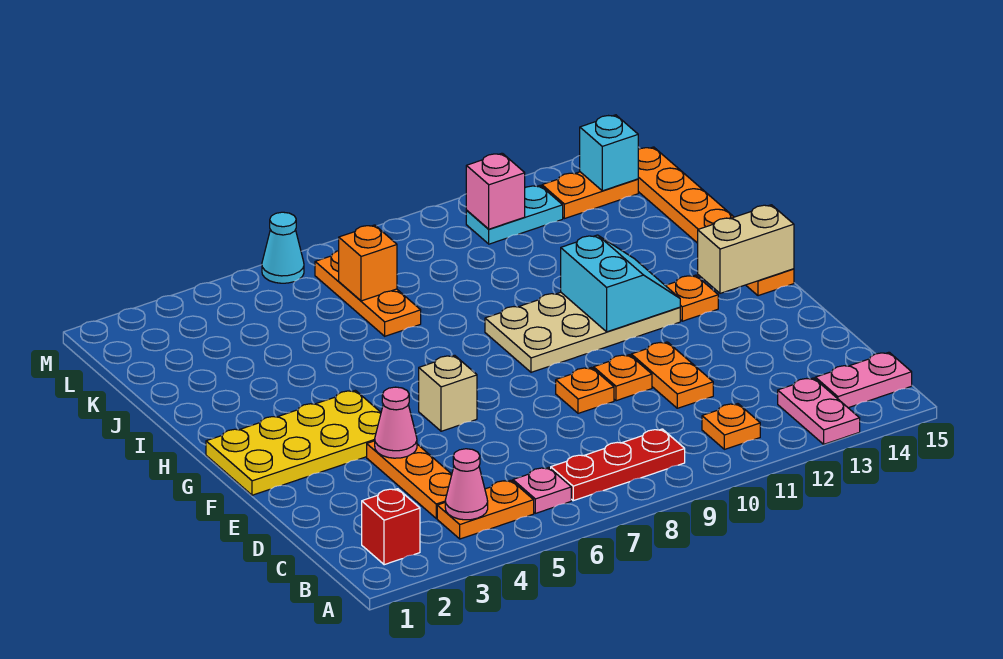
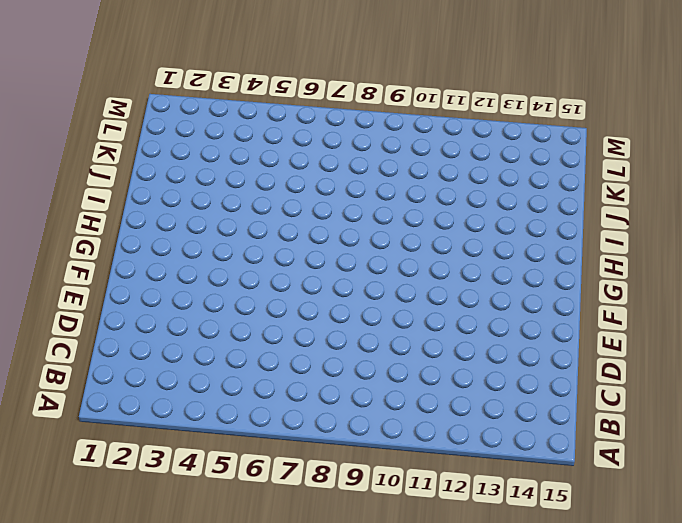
none -> pink 1x2 plate [778,378,860,444]
none -> red 1x1 brick [362,489,420,565]
none -> orange 1x2 plate [437,480,534,539]

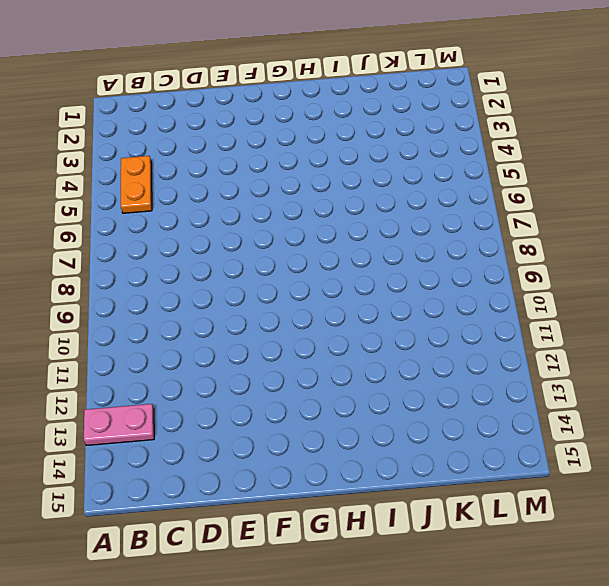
none -> red 1x1 brick [362,489,420,565]
none -> pink 1x1 plate [513,467,571,513]
none -> red 1x3 plate [551,429,685,501]

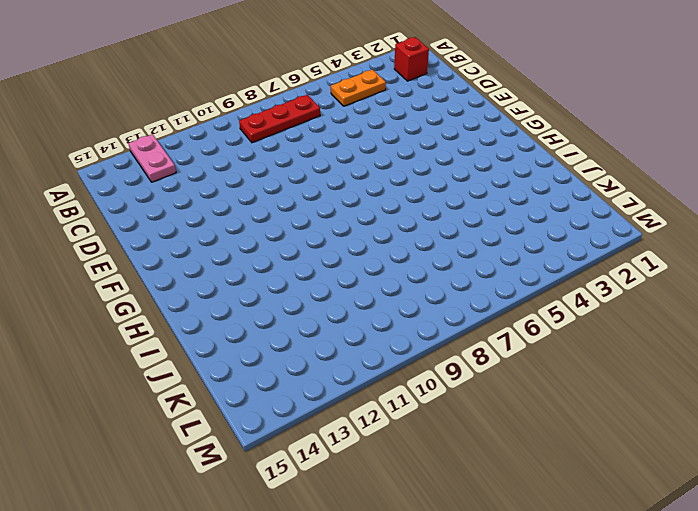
none -> pink 1x1 plate [513,467,571,513]
none -> orange 1x1 plate [702,404,760,449]
none -> pink 1x2 plate [815,352,912,408]

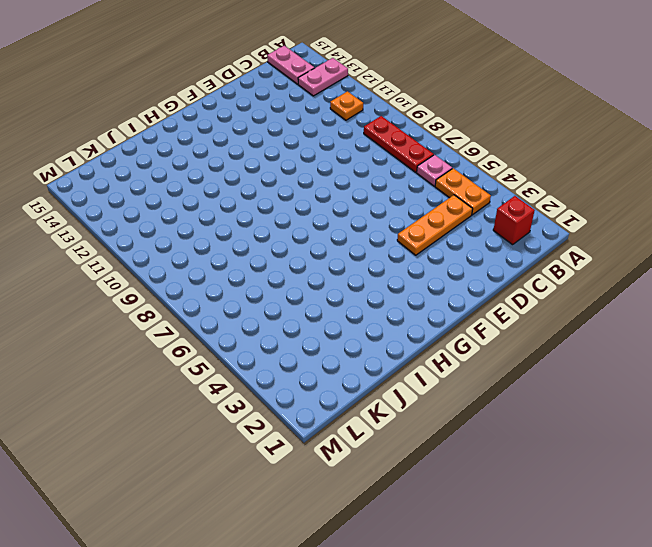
none -> orange 1x2 plate [631,342,713,408]
none -> orange 1x1 plate [556,368,614,413]
none -> orange 1x1 plate [594,355,652,401]

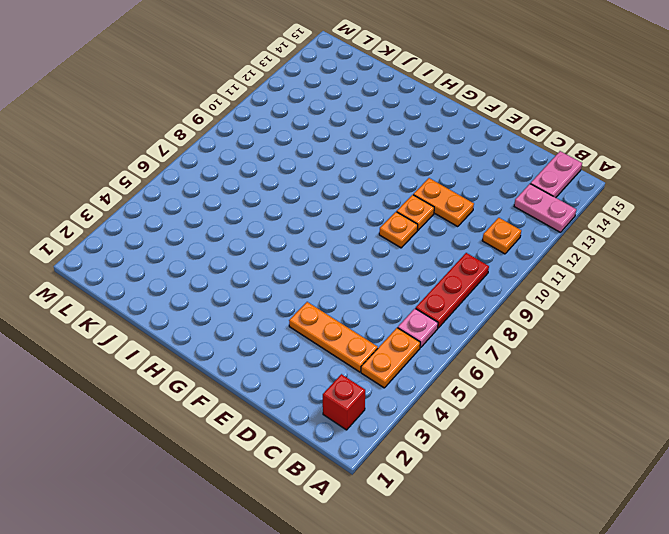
none -> yellow 2x4 plate [206,390,381,495]
none -> tan 1x1 brick [419,355,477,431]
none -> tan 2x4 plate [485,292,680,372]

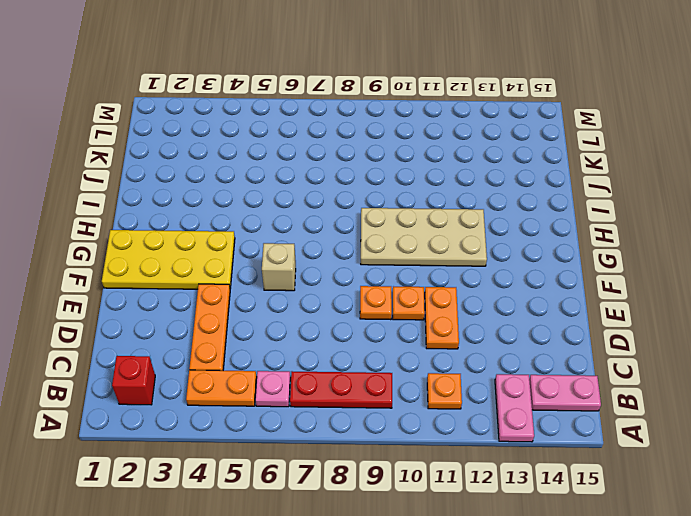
none -> orange 1x1 plate [666,275,718,321]
none -> orange 1x6 plate [638,147,794,296]
none -> orange 1x3 plate [315,251,421,336]

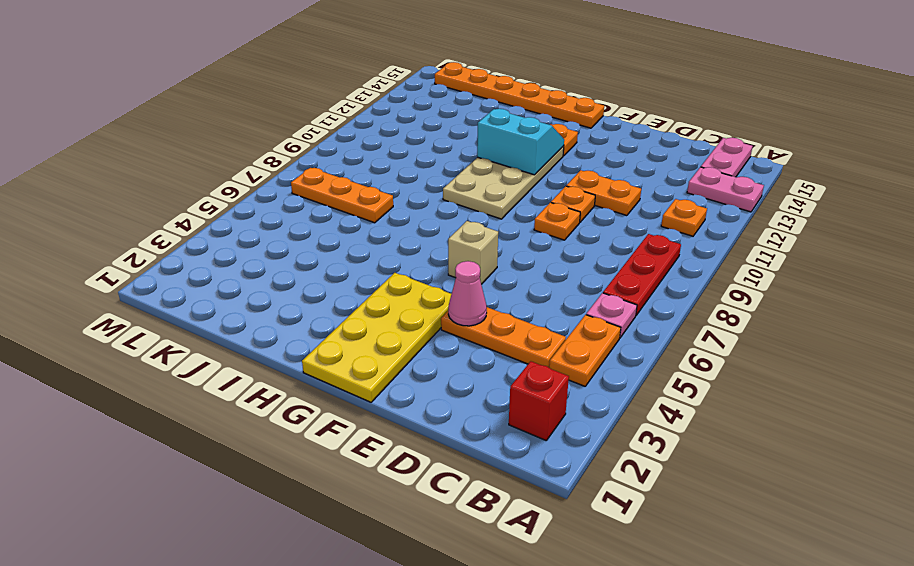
none -> cyan 1x2 plate [466,186,563,244]
none -> orange 1x2 plate [542,172,638,219]
none -> cyan 1x1 cone [262,212,304,283]

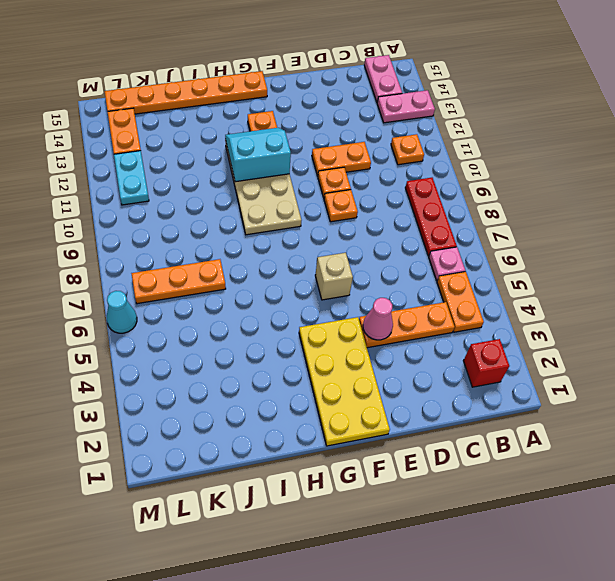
none -> pink 1x1 cone [445,449,488,520]
none -> tan 1x2 brick [698,205,794,293]
none -> orange 1x1 brick [339,225,397,301]

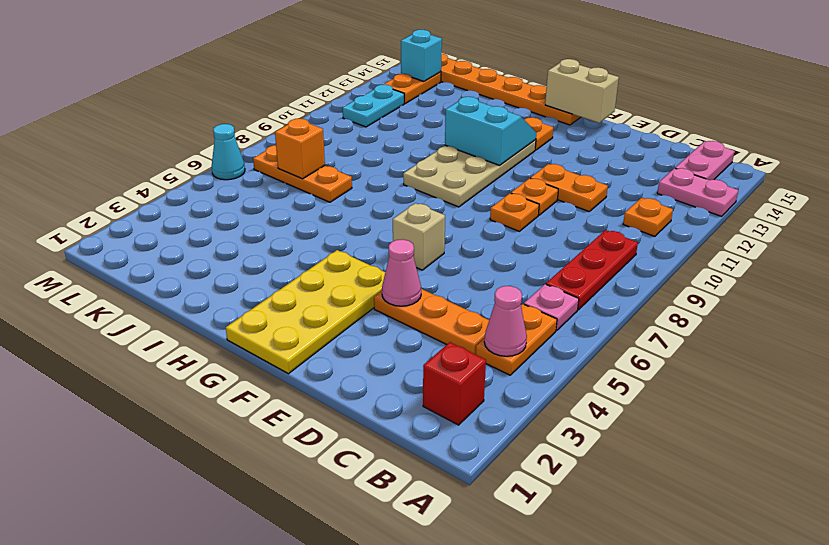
tan 1x2 brick [545,59,619,123] -> tan 1x2 brick turned to [698,205,794,293]
none -> pink 1x1 brick [466,153,525,229]

